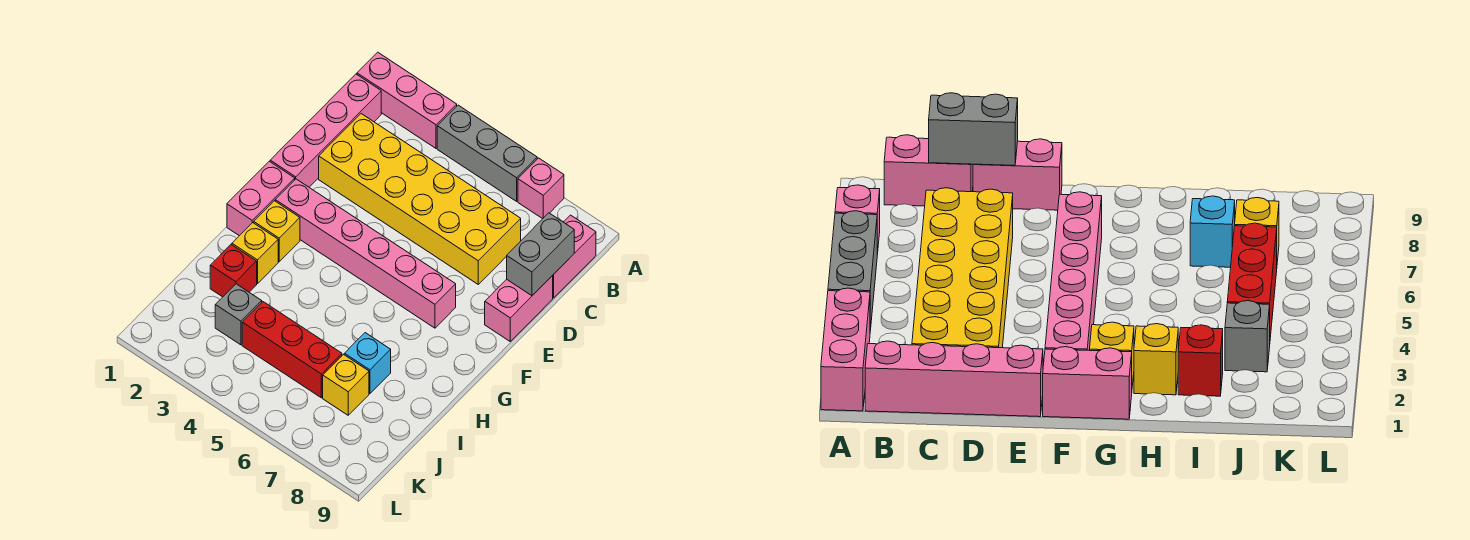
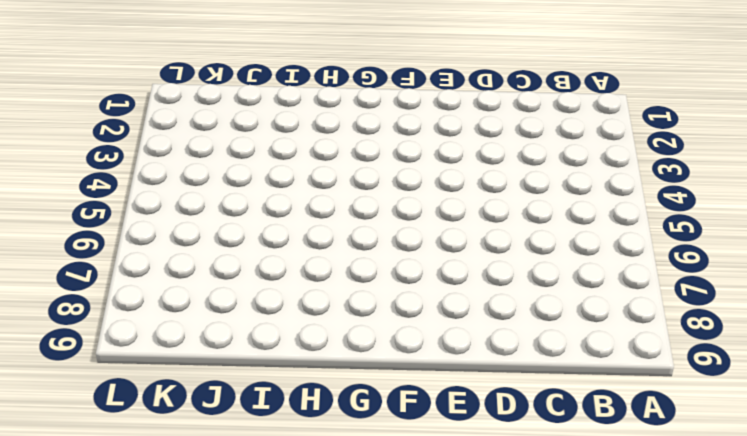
none -> pink 1x3 brick [357,52,457,148]
none -> grey 1x3 brick [437,105,537,201]
none -> pink 1x1 brick [518,158,564,219]

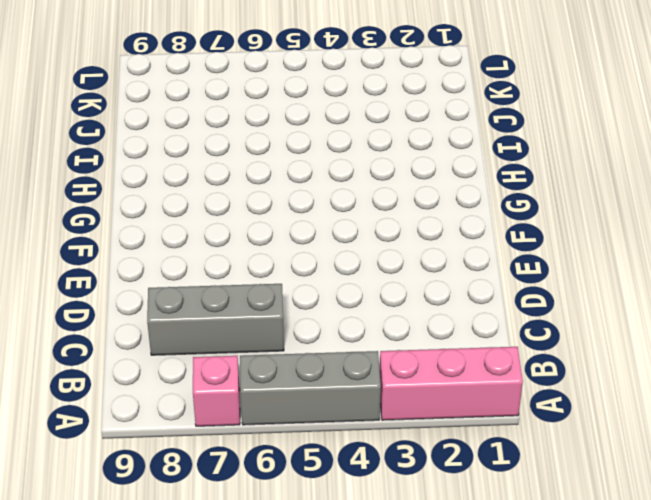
grey 1x3 brick [147,284,284,355] -> yellow 2x6 brick [319,114,521,284]
none -> pink 1x4 brick [270,74,381,187]
none -> pink 1x2 brick [552,215,596,298]
none -> pink 1x2 brick [485,276,553,341]

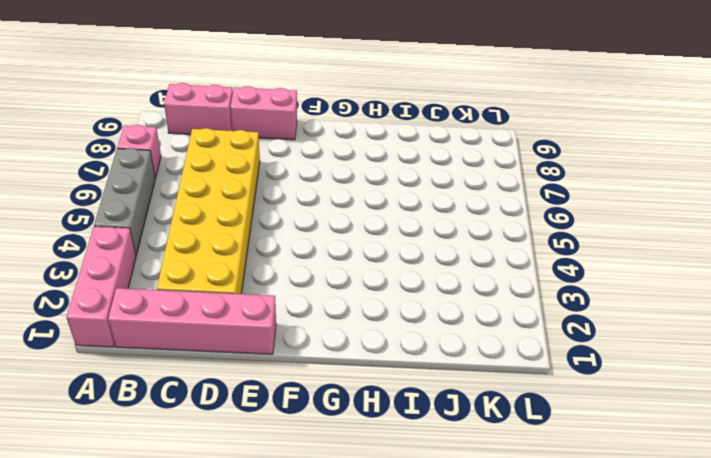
none -> pink 1x2 brick [227,161,295,236]
none -> pink 1x6 brick [275,179,456,328]
none -> yellow 1x1 brick [254,201,300,262]

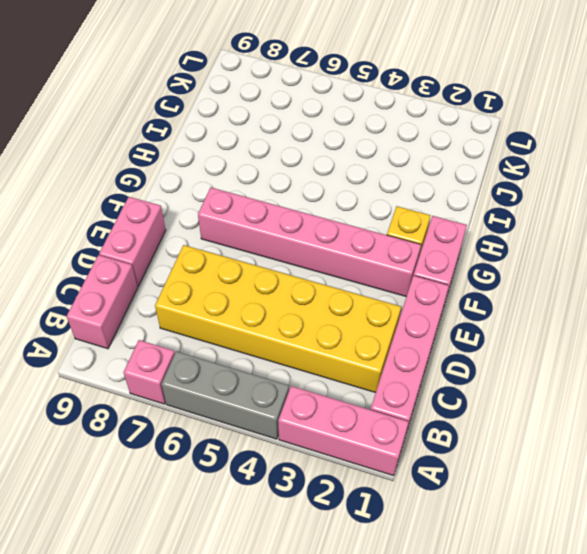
none -> yellow 1x1 brick [232,223,278,284]
none -> red 1x1 brick [210,245,257,297]
none -> cyan 1x1 brick [344,333,391,394]

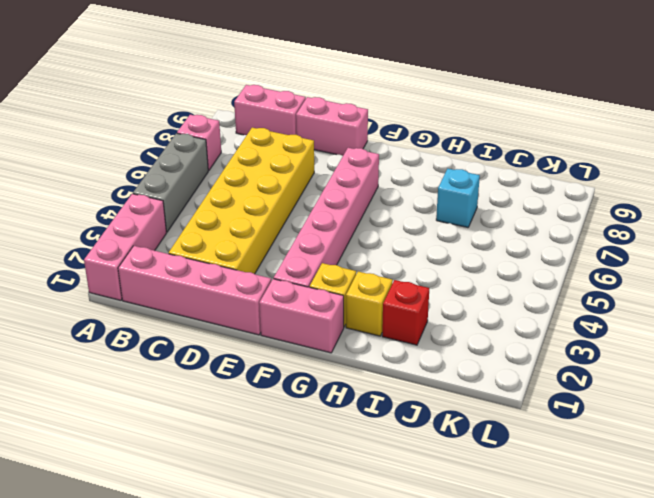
none -> grey 1x1 brick [215,284,262,345]
none -> red 1x3 brick [242,302,342,398]
none -> yellow 1x1 brick [323,355,369,415]

